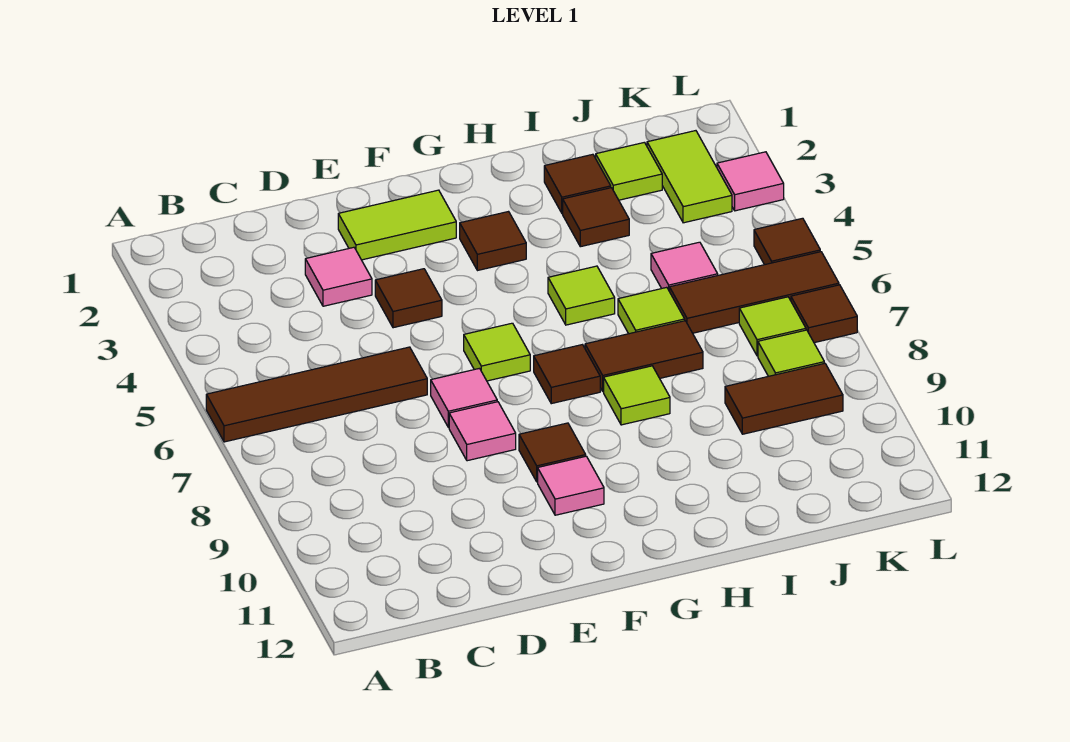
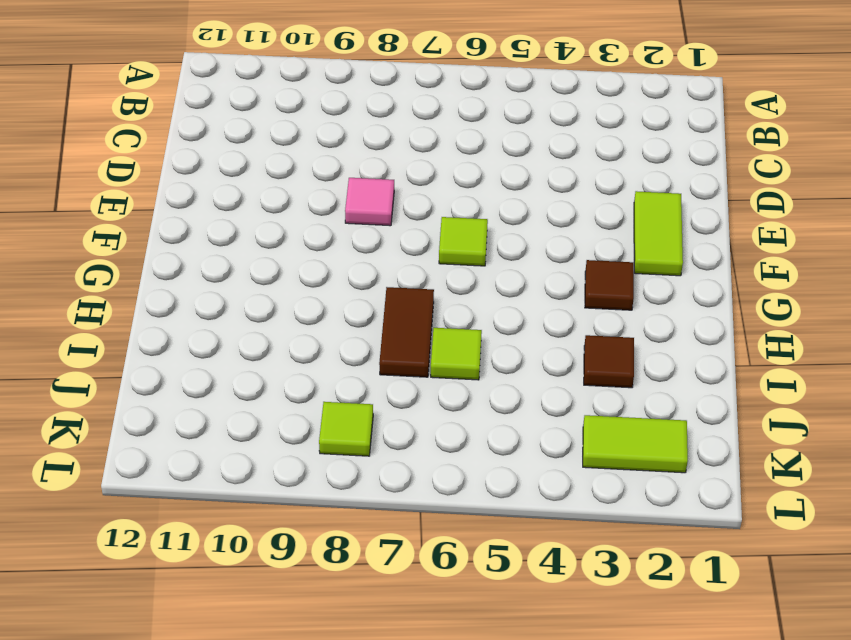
none -> brown 1x4 tile [206,347,427,442]
none -> pink 1x1 tile [305,247,372,306]
none -> brown 1x1 tile [375,269,442,328]

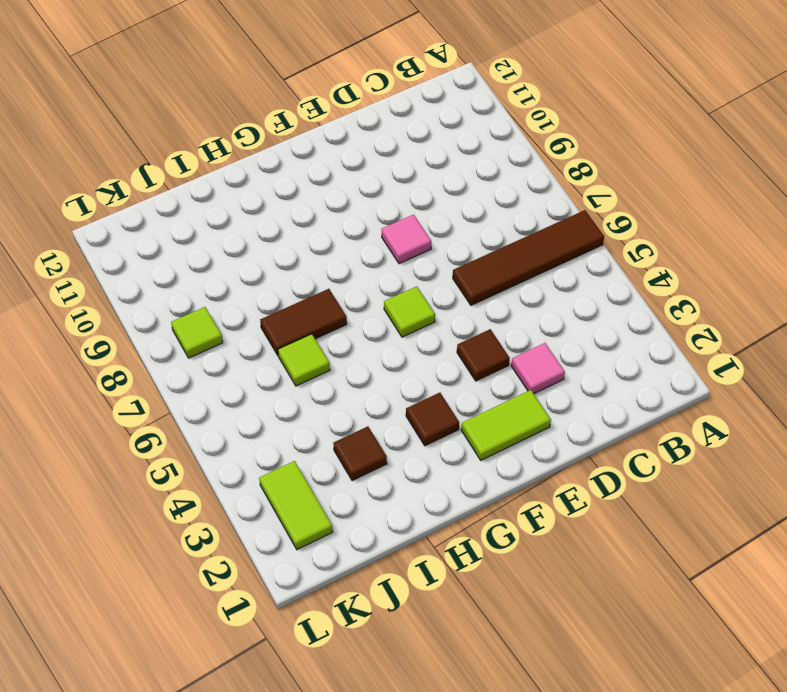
none -> pink 1x1 tile [431,368,497,427]
none -> brown 1x1 tile [519,423,586,482]
none -> pink 1x1 tile [538,456,604,515]

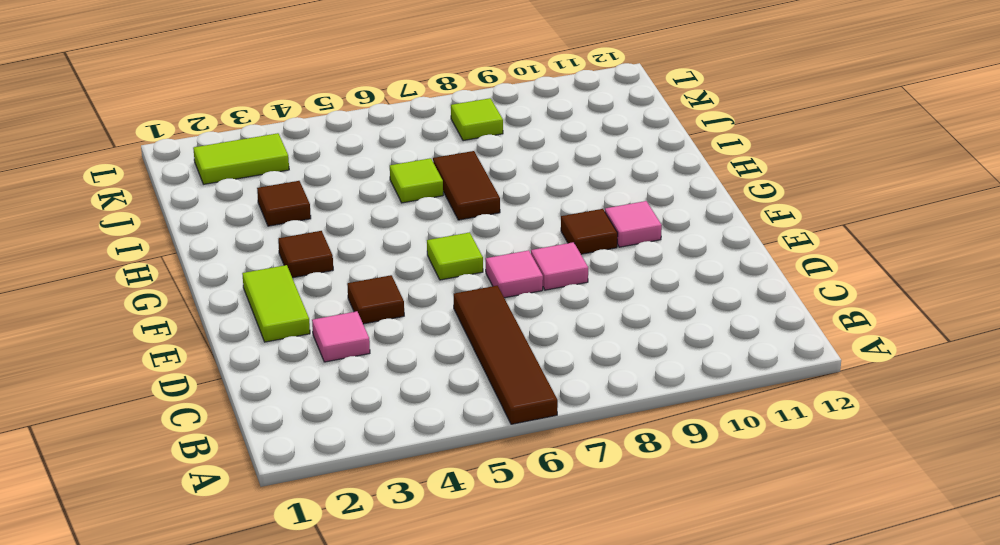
none -> brown 1x1 tile [534,345,600,404]
none -> lime 1x1 tile [548,266,615,325]
none -> lime 1x1 tile [604,366,670,425]

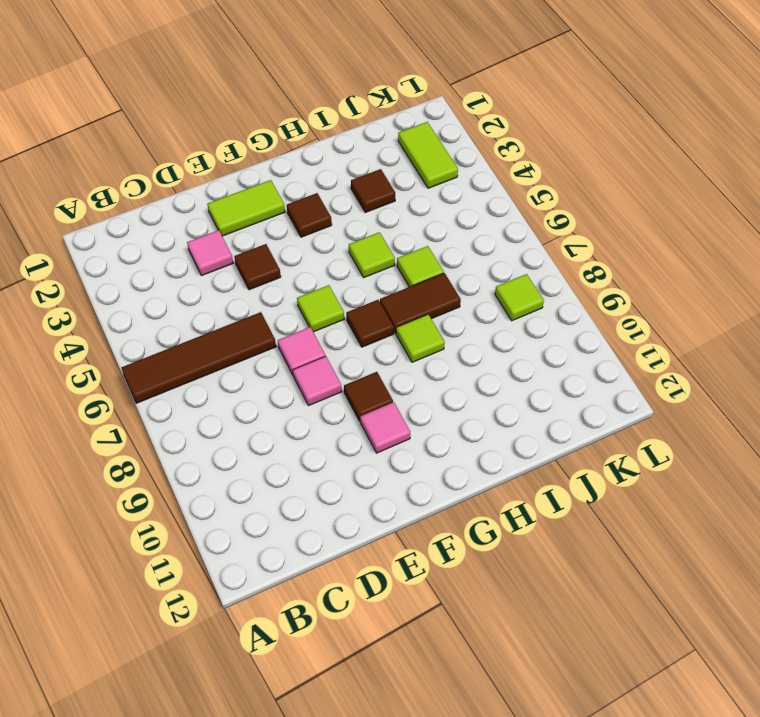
none -> brown 1x1 tile [544,154,611,213]
none -> lime 1x1 tile [596,142,662,200]
none -> pink 1x1 tile [651,242,718,292]

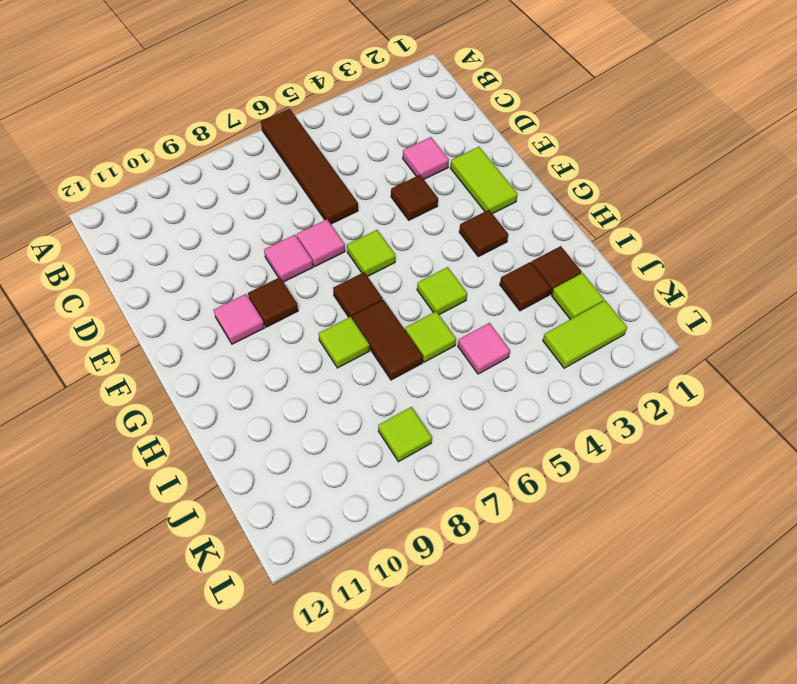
none -> brown 1x3 tile [670,252,839,333]
none -> brown 1x2 tile [725,363,843,434]
none -> lime 1x1 tile [739,297,806,356]

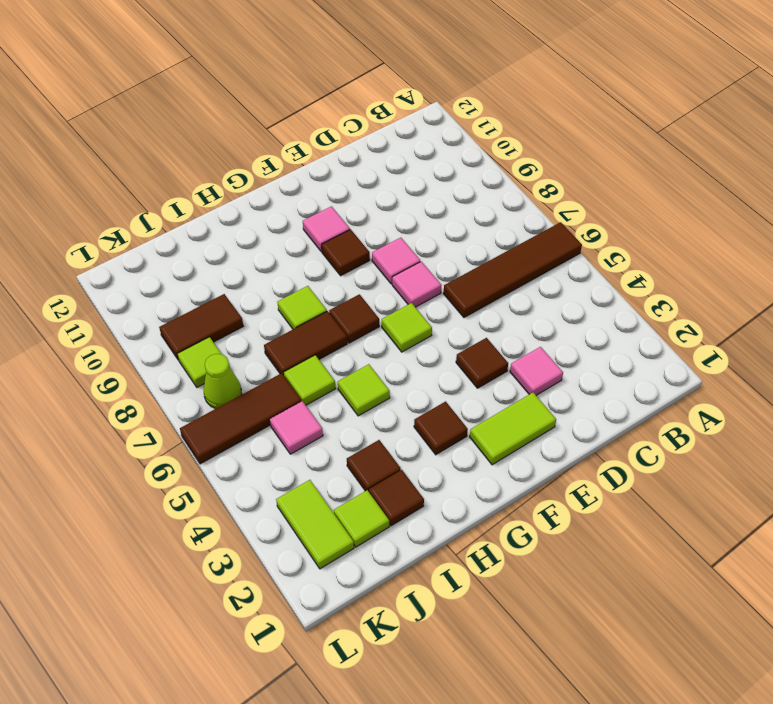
lime 1x1 cone [204,354,242,408] -> lime 1x1 tile [739,297,806,356]
none -> pink 1x1 tile [717,152,784,211]
none -> brown 1x1 tile [754,218,820,265]
none -> brown 1x1 tile [791,285,857,343]

